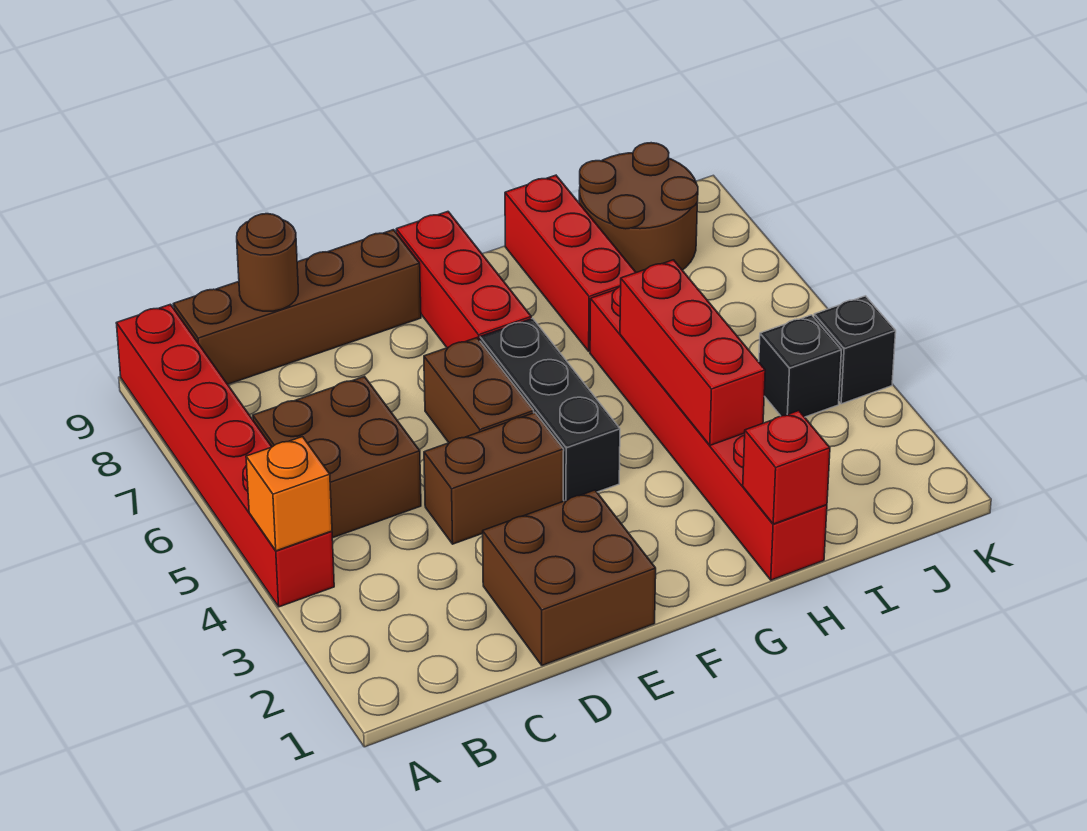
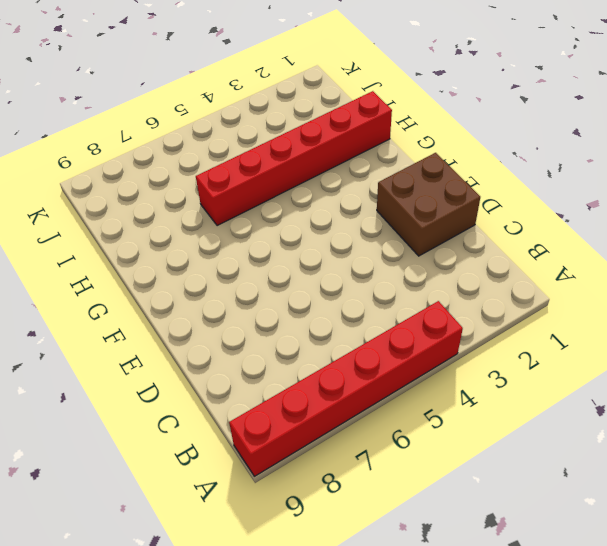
none -> brown 2x2 brick [253,377,421,538]
none -> brown 1x4 brick [173,230,421,384]
none -> brown 1x2 brick [424,413,564,544]

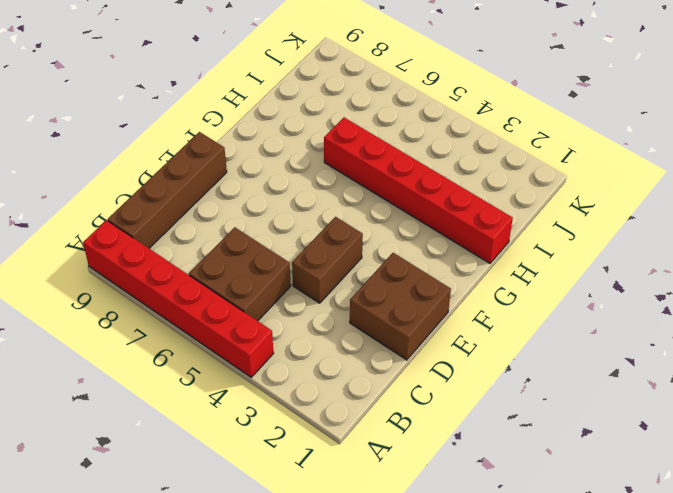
none -> brown 1x2 brick [424,338,534,443]
none -> black 1x3 brick [480,318,620,501]
none -> red 1x3 brick [396,212,531,348]

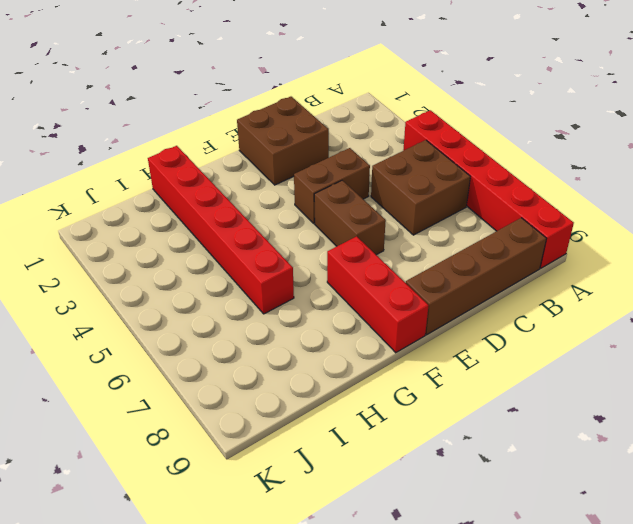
none -> black 1x3 brick [480,318,620,501]
none -> red 1x3 brick [505,175,636,351]
none -> brown 2x2 round brick [579,143,698,273]

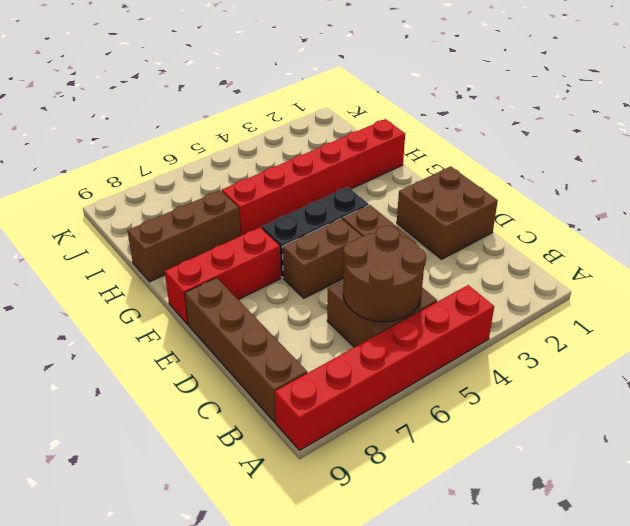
brown 2x2 round brick [343,226,426,322] -> brown 2x2 round brick moved to [579,143,698,273]
brown 1x3 brick [128,190,241,282] -> red 1x3 brick [505,175,636,351]
none -> black 1x1 brick [759,315,841,417]
none -> black 1x1 brick [814,296,896,404]
none -> orange 1x1 brick [246,437,332,551]

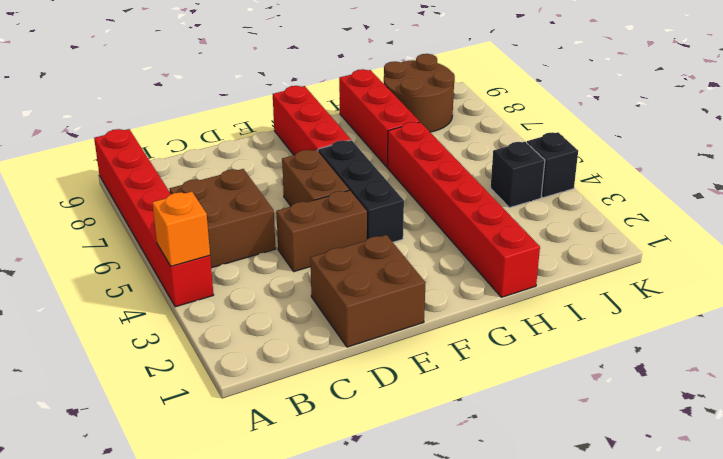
none -> brown 1x4 brick [173,230,421,384]
none -> brown 1x1 round brick [237,214,298,311]
none -> red 1x1 brick [743,411,830,524]

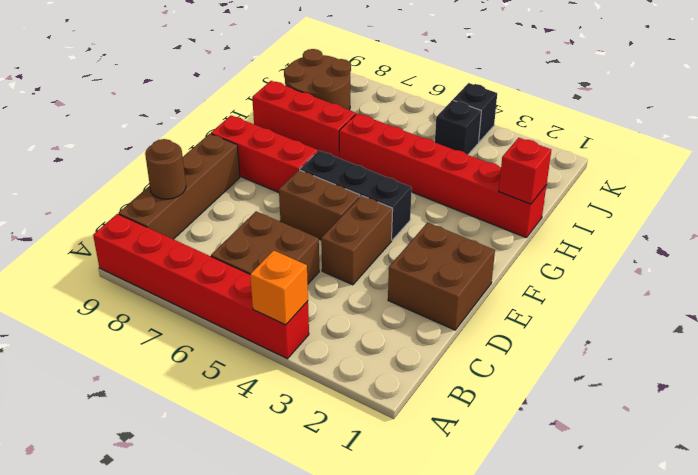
none -> red 1x3 brick [620,260,765,445]

